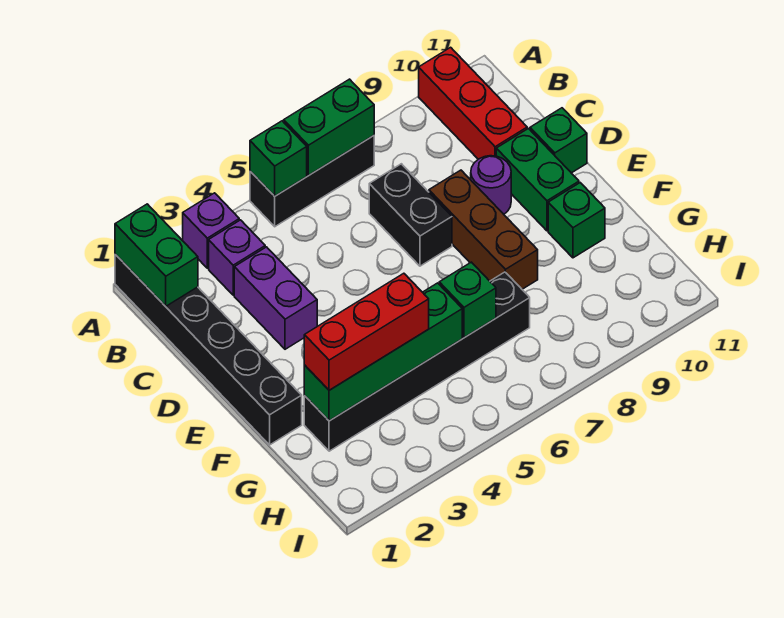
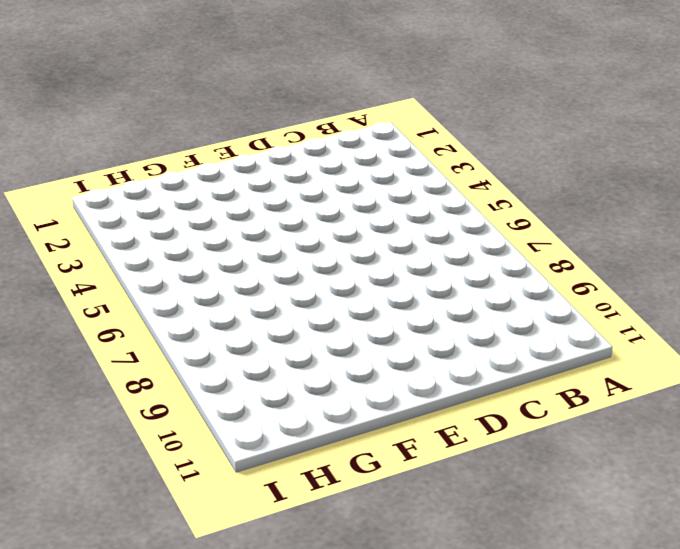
none -> black 1x6 brick [115,254,302,445]
none -> purple 1x1 brick [183,193,239,268]
none -> black 1x3 brick [250,136,374,227]

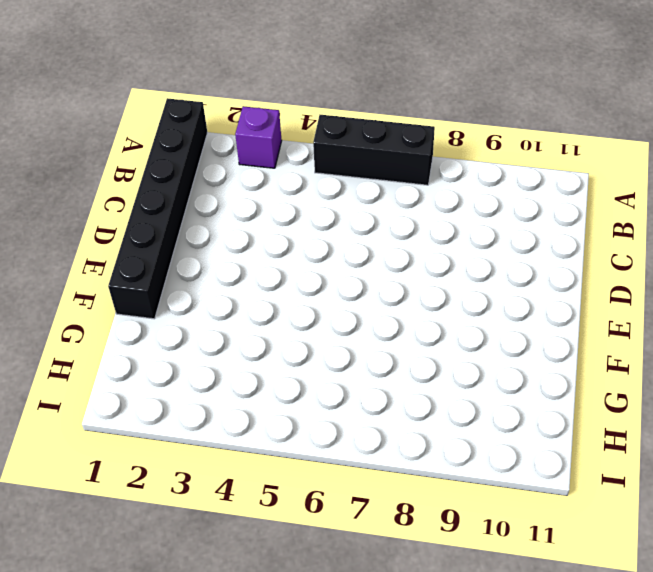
none -> red 1x3 brick [419,47,527,159]
none -> purple 1x1 brick [209,220,265,295]
none -> purple 1x2 brick [234,247,317,349]

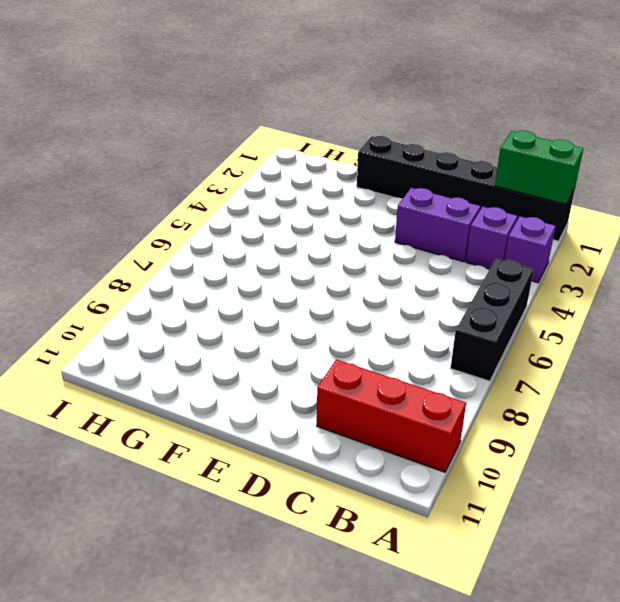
none -> black 1x2 brick [369,164,452,266]
none -> brown 1x3 brick [429,170,538,289]
none -> purple 1x1 round brick [471,156,511,214]

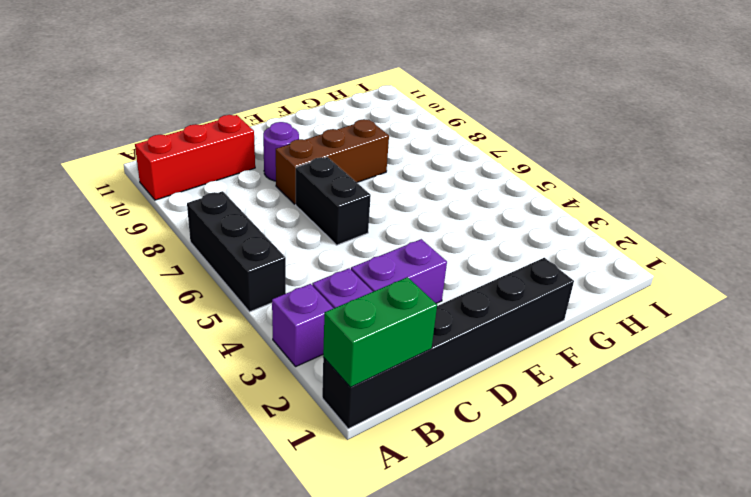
black 1x2 brick [296,157,371,245] -> black 1x2 brick turned to [369,164,452,266]
none -> green 1x2 brick [496,129,579,231]
none -> green 1x1 brick [530,108,587,173]
none -> green 1x1 brick [548,183,605,258]

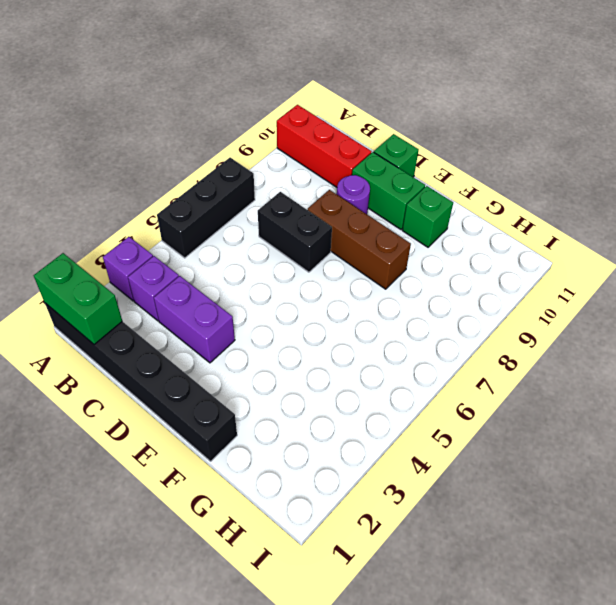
none -> black 1x6 brick [304,272,530,451]
none -> green 1x1 brick [250,121,307,196]
none -> green 1x2 brick [284,79,374,175]

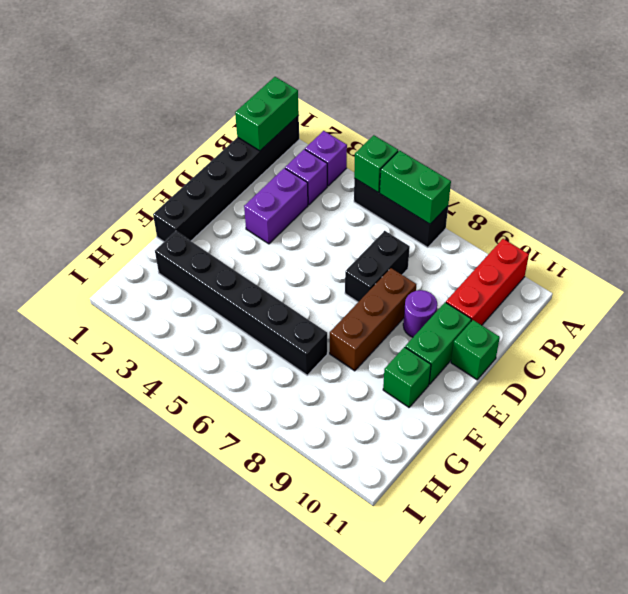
none -> green 1x4 brick [304,283,462,421]
none -> green 1x1 brick [439,262,496,338]
none -> red 1x3 brick [304,273,429,390]

